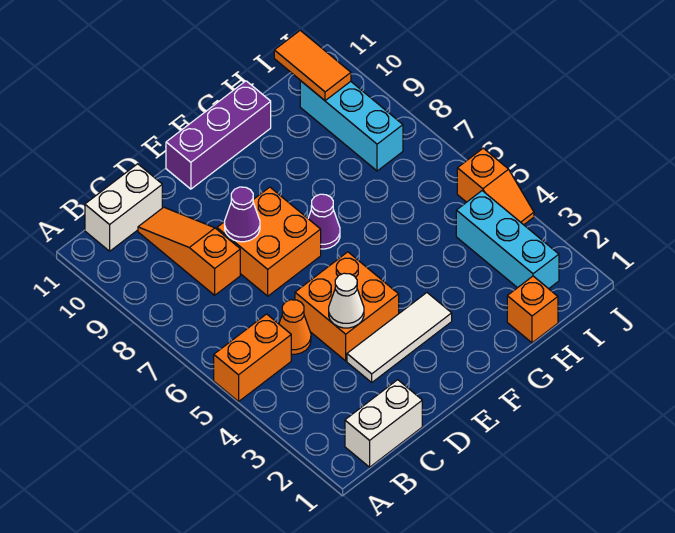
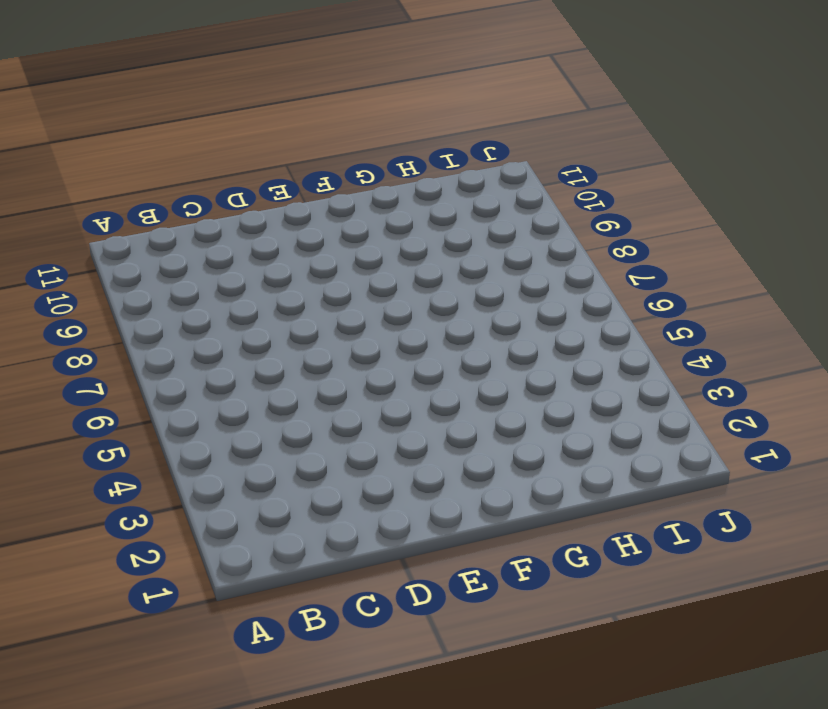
none -> orange 1x2 brick [214,314,291,402]
none -> white 1x2 brick [345,380,422,467]
none -> white 1x2 brick [85,164,162,251]

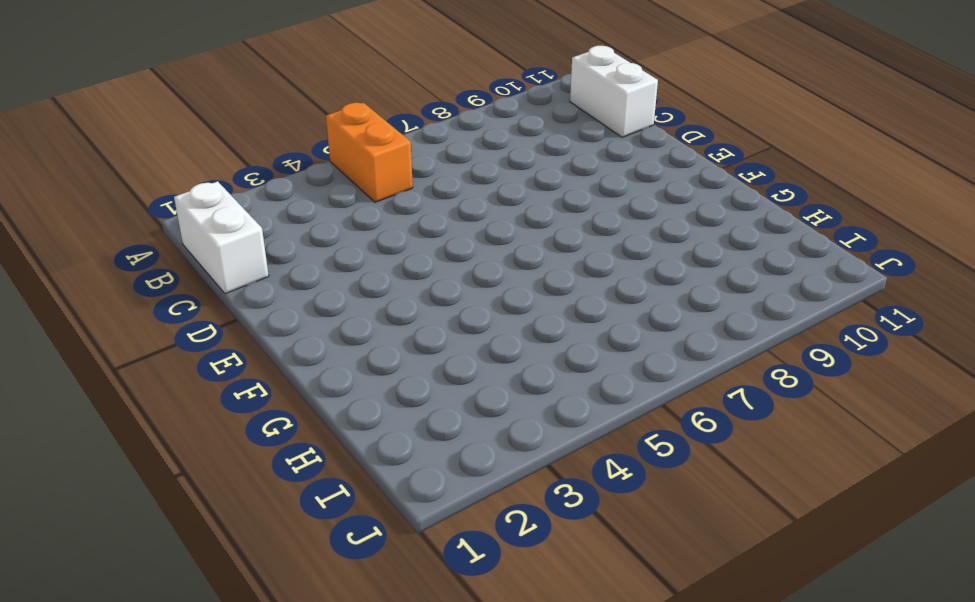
none -> orange 1x1 cone [279,300,311,354]
none -> orange 1x3 slope [138,207,240,295]
none -> white 1x3 tile [347,293,452,382]

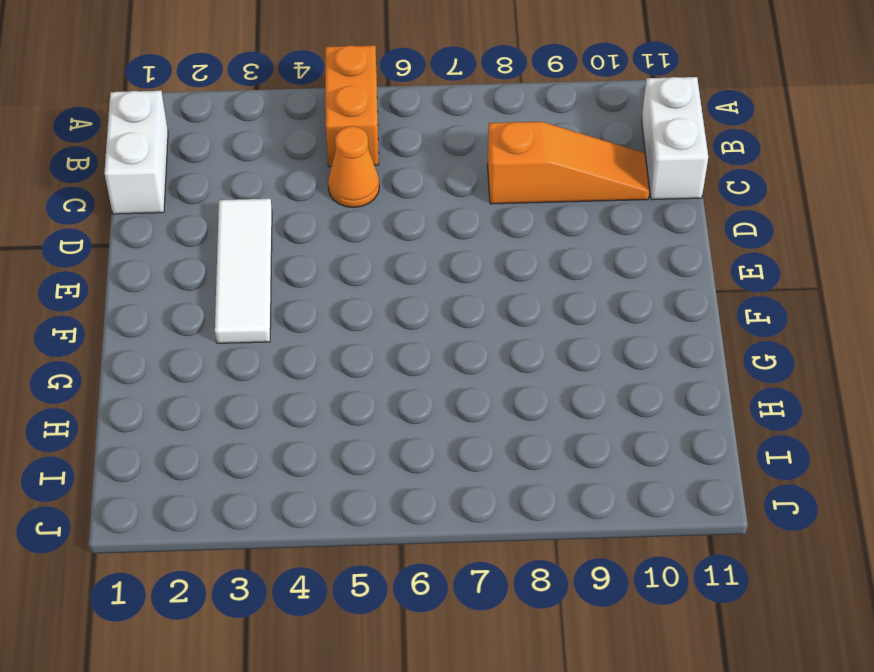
none -> orange 2x2 brick [295,252,399,361]
none -> orange 2x2 brick [217,187,321,296]
none -> purple 1x3 brick [166,81,271,189]

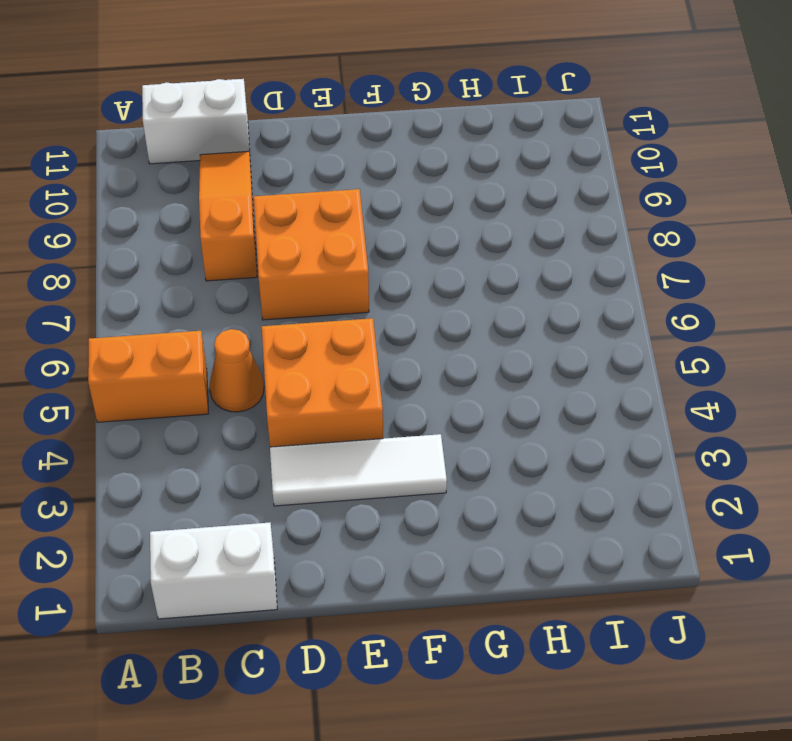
none -> purple 1x3 brick [166,81,271,189]
none -> purple 1x1 cone [308,194,340,249]
none -> orange 1x1 brick [507,276,558,343]

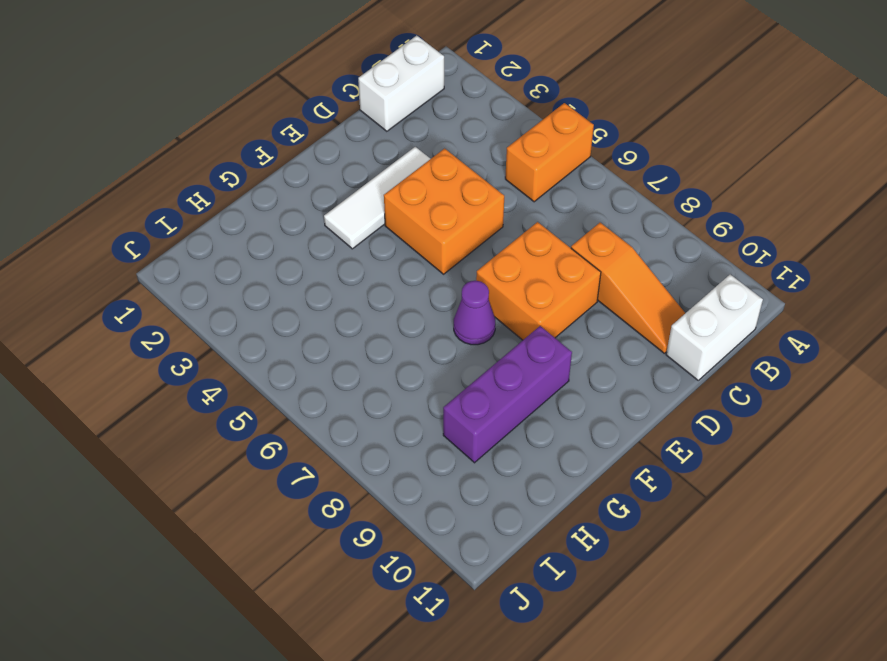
purple 1x3 brick [443,326,572,463] -> purple 1x3 brick moved to [166,81,271,189]
none -> orange 1x1 cone [279,300,311,354]
none -> orange 1x1 brick [507,276,558,343]
none -> cyan 1x3 brick [456,191,559,289]

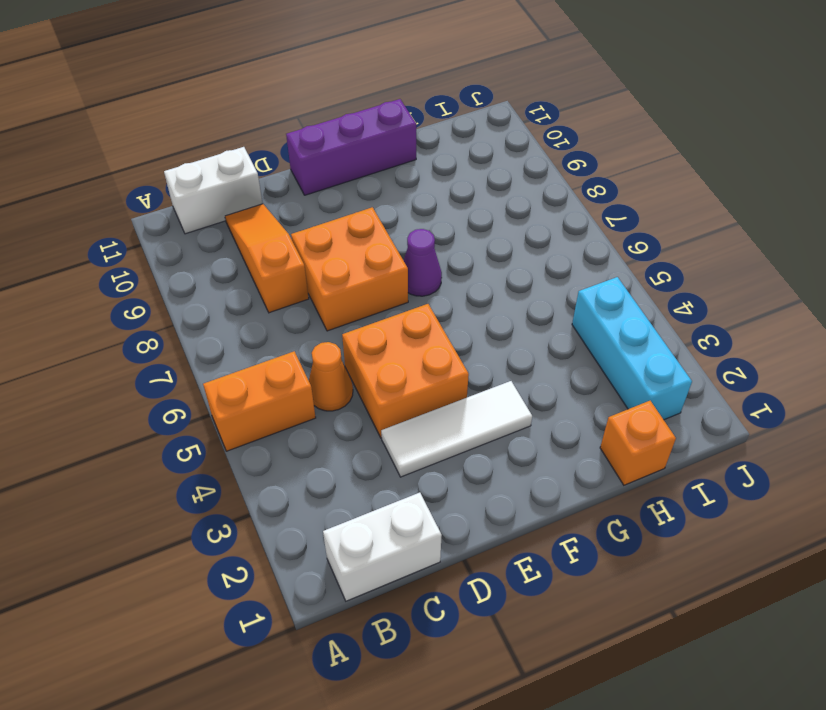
none -> cyan 1x3 brick [300,81,403,171]
none -> orange 1x2 slope [457,148,534,225]
none -> white 1x1 cone [329,273,364,328]

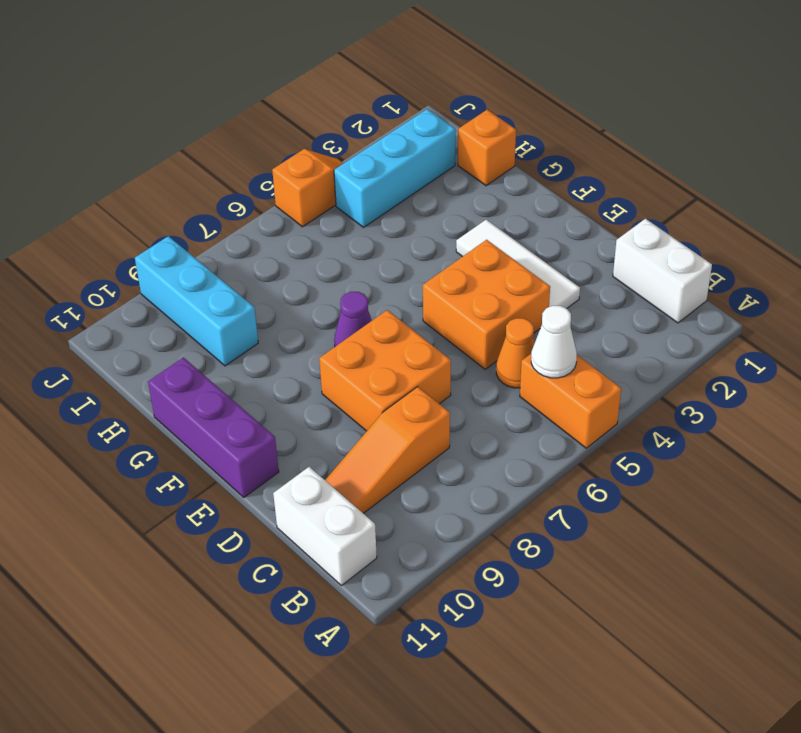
white 1x1 cone [531,306,577,378] -> white 1x1 cone moved to [329,273,364,328]
cyan 1x3 brick [135,236,258,366] -> cyan 1x3 brick turned to [300,81,403,171]
none -> purple 1x1 cone [225,187,260,242]
none -> orange 1x2 tile [274,30,351,101]

